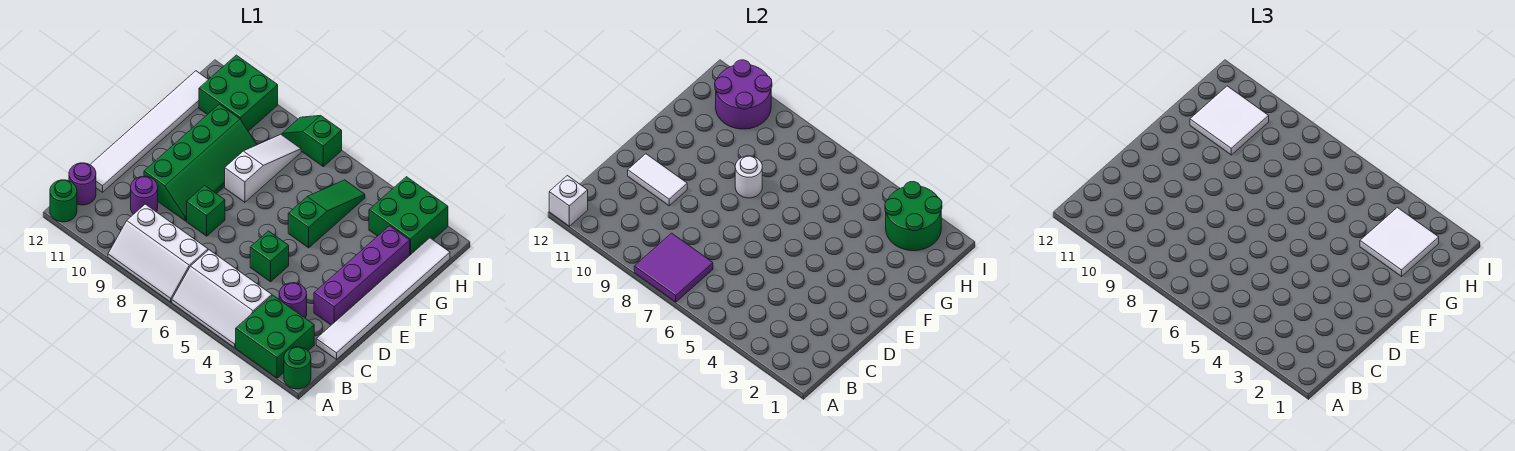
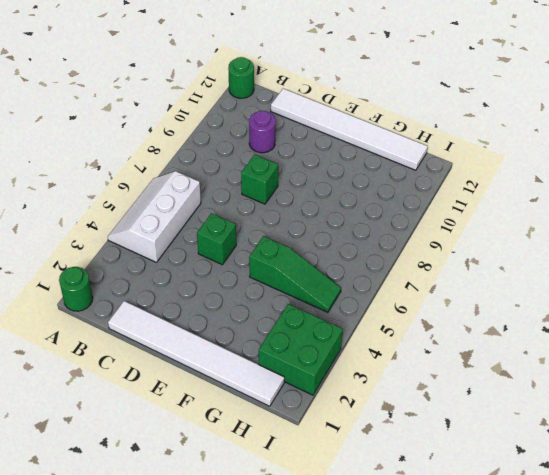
none -> green 2x2 brick [236,295,314,378]
none -> white 2x3 slope [108,204,208,302]
none -> purple 1x1 round brick [69,163,96,205]

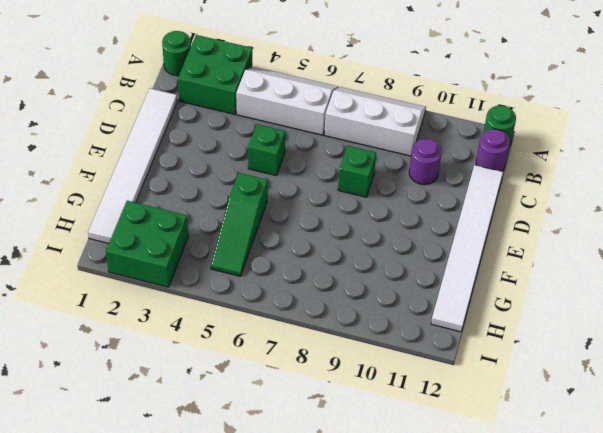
none -> purple 1x1 round brick [279,283,307,318]
none -> purple 1x4 brick [314,226,410,325]
none -> green 2x4 slope [144,104,257,221]

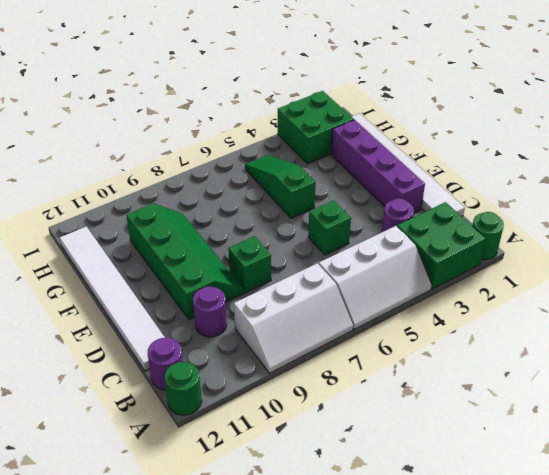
none -> white 1x3 slope [225,134,301,202]
none -> green 2x2 brick [199,55,278,131]
none -> green 1x2 slope [282,116,342,167]

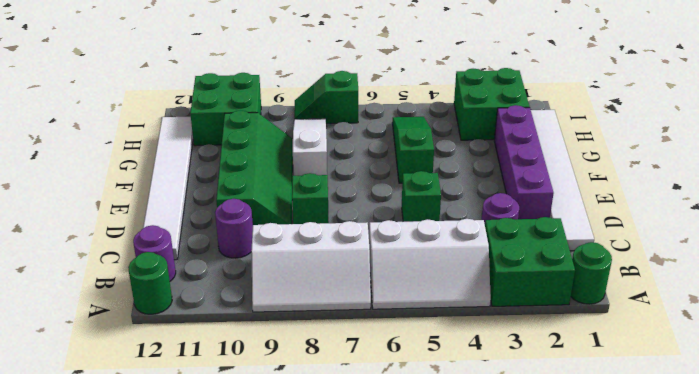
none -> purple 2x2 tile [634,233,713,302]
none -> white 1x1 brick [549,176,588,226]
none -> white 1x2 tile [628,154,687,206]

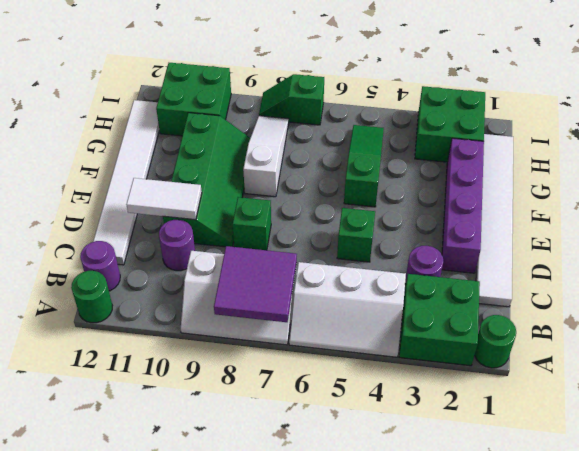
none -> white 1x1 brick [549,176,588,226]
none -> white 1x1 round brick [735,156,762,198]
none -> green 2x2 round brick [885,182,942,251]

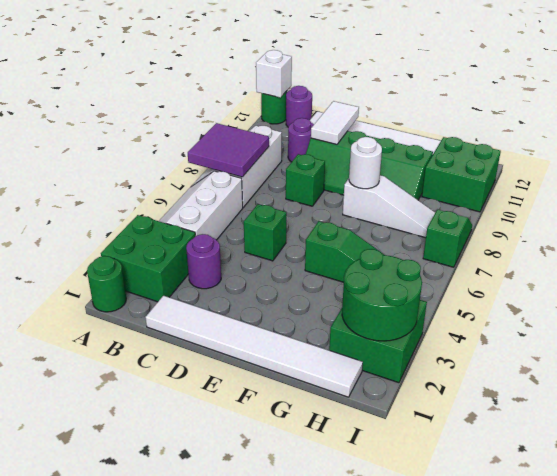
none -> purple 1x4 brick [314,226,410,325]
none -> purple 2x2 round brick [715,60,772,129]
none -> white 2x2 tile [1360,207,1439,276]

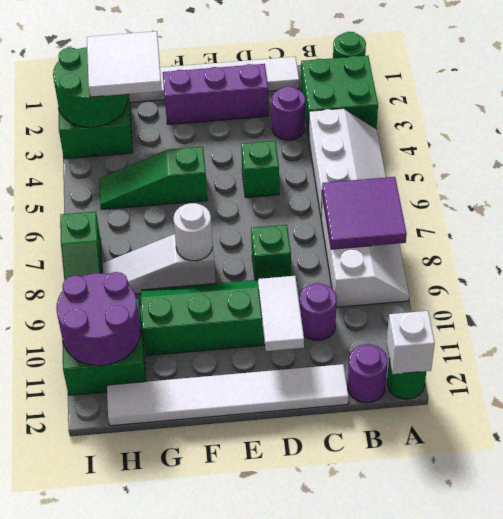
purple 1x3 brick [163,64,269,124] -> purple 1x4 brick [314,226,410,325]
none -> white 2x2 tile [1190,86,1269,155]

